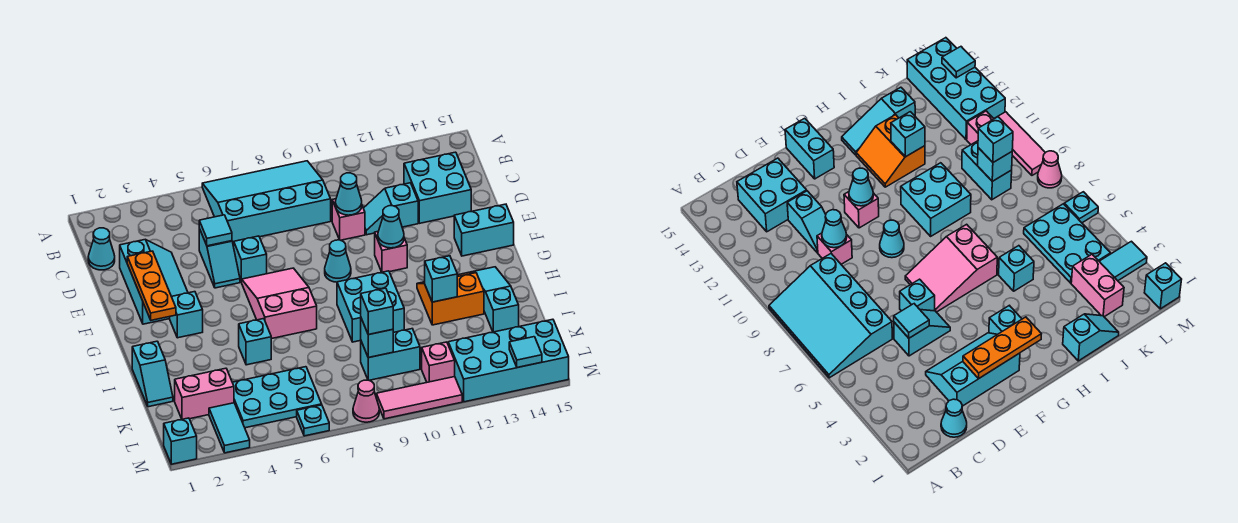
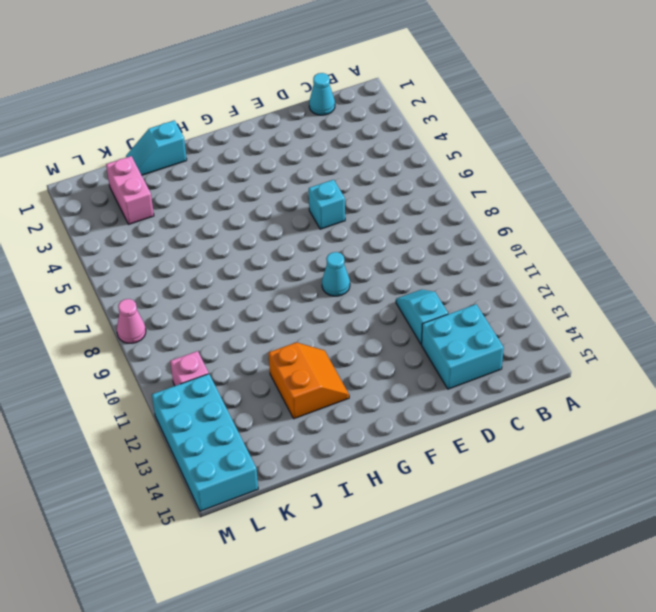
none -> cyan 3x4 slope [202,161,331,242]
none -> cyan 2x3 slope [120,239,188,324]
none -> cyan 1x2 slope [199,229,240,288]
none -> pink 1x1 brick [332,199,365,240]

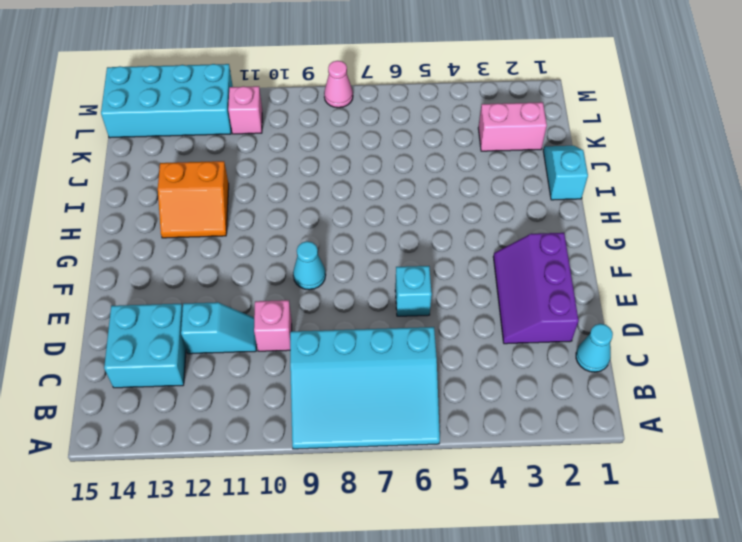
purple 2x3 slope [493,233,579,344] -> cyan 2x3 slope [120,239,188,324]
none -> cyan 1x2 slope [199,229,240,288]
none -> pink 2x3 slope [242,268,317,339]
none -> pink 1x1 brick [375,232,407,272]
none -> cyan 1x2 brick [454,204,514,256]

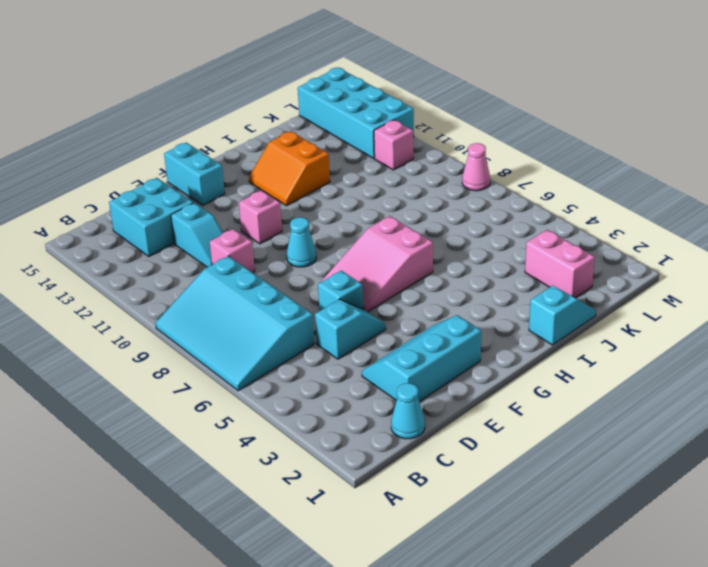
none -> cyan 1x1 brick [170,292,203,338]
none -> cyan 2x2 brick [337,271,404,342]
none -> cyan 1x3 slope [472,267,519,332]
none -> cyan 1x1 brick [239,319,271,365]

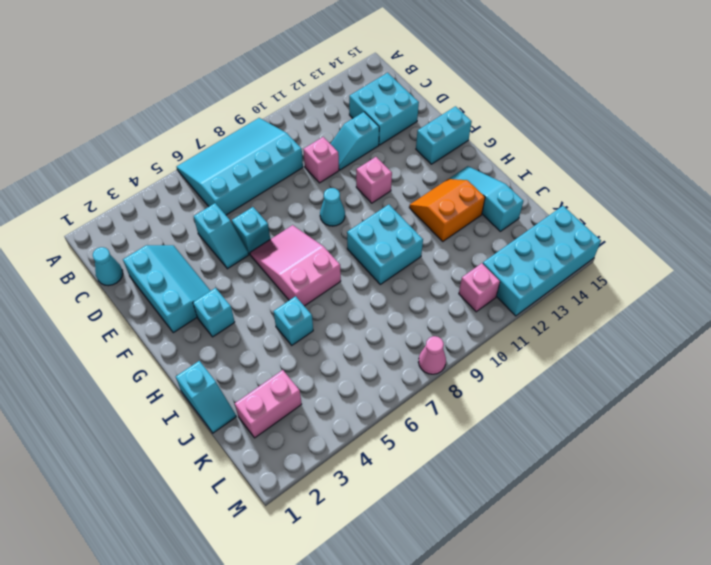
none -> cyan 2x3 plate [233,367,322,428]
none -> cyan 1x2 brick [361,329,420,380]
none -> cyan 1x2 tile [209,403,250,453]
none -> cyan 1x1 brick [164,418,197,464]

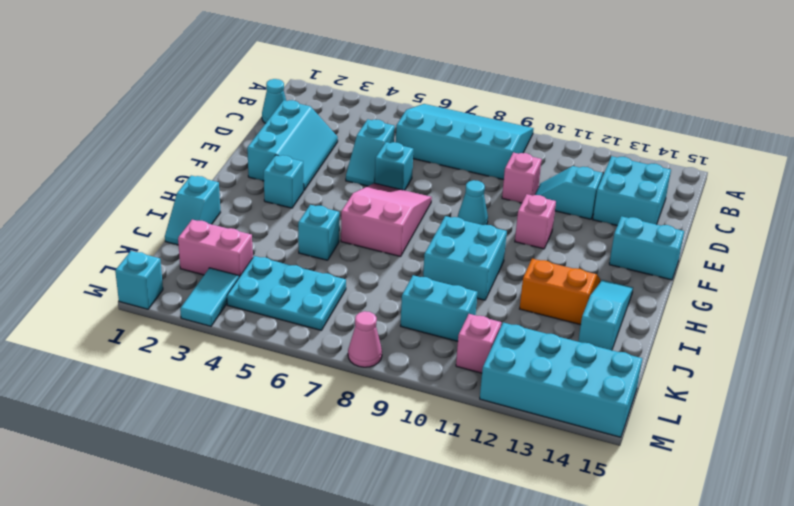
none -> cyan 1x1 plate [297,405,329,436]
none -> pink 1x3 tile [376,377,462,419]
none -> cyan 1x1 tile [199,215,232,246]
none -> cyan 1x1 cone [335,173,362,215]

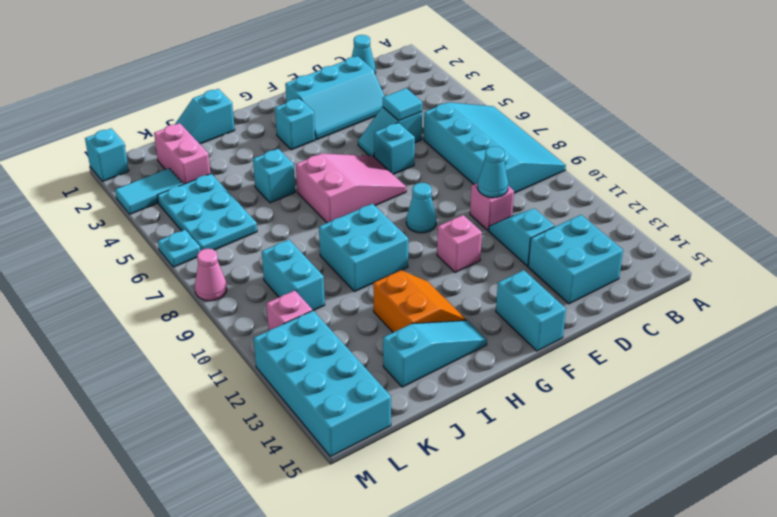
none -> pink 1x3 tile [376,377,462,419]
none -> orange 1x3 plate [127,251,176,320]
none -> cyan 1x1 cone [378,206,404,248]
none -> cyan 1x1 brick [425,256,457,302]

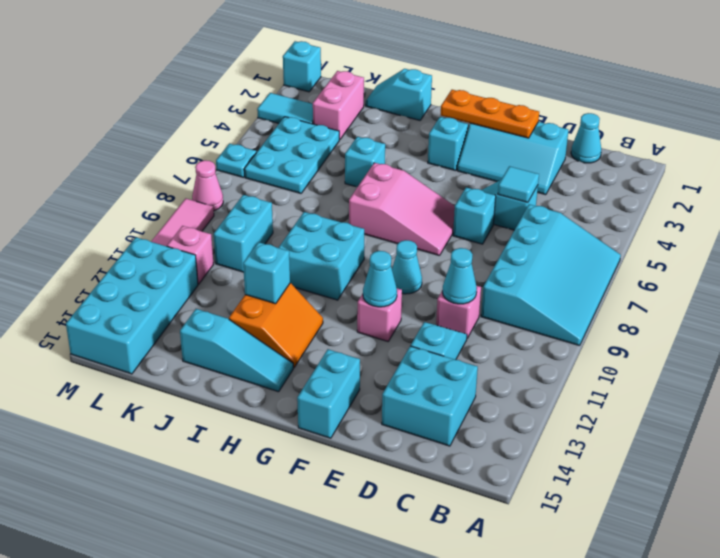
none -> cyan 1x1 brick [361,319,393,358]
none -> cyan 1x1 tile [509,337,542,368]
none -> cyan 1x1 brick [361,288,393,335]

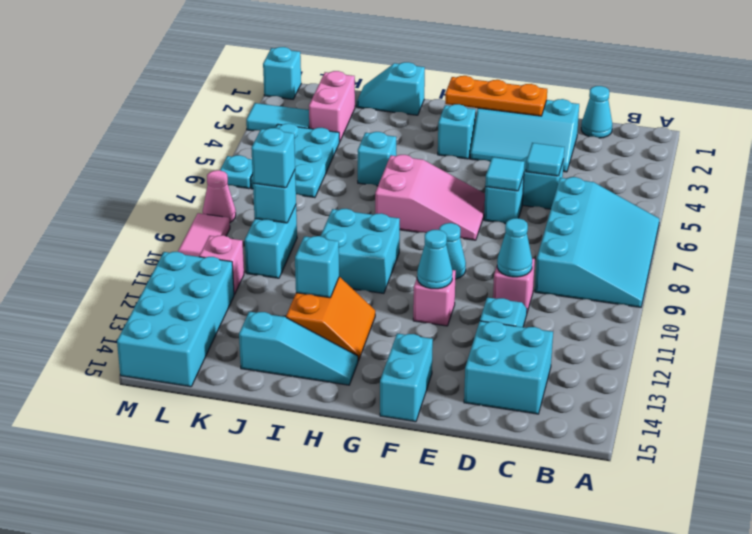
cyan 1x1 tile [485,157,525,191] -> cyan 1x1 tile moved to [509,337,542,368]

